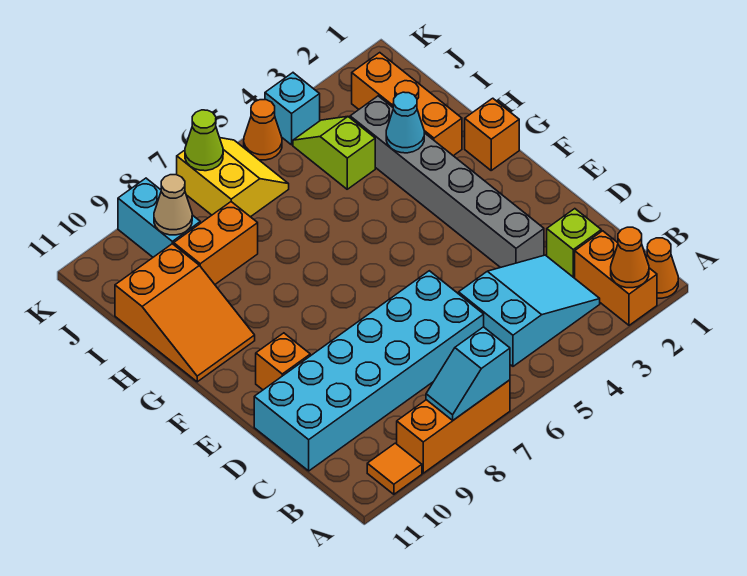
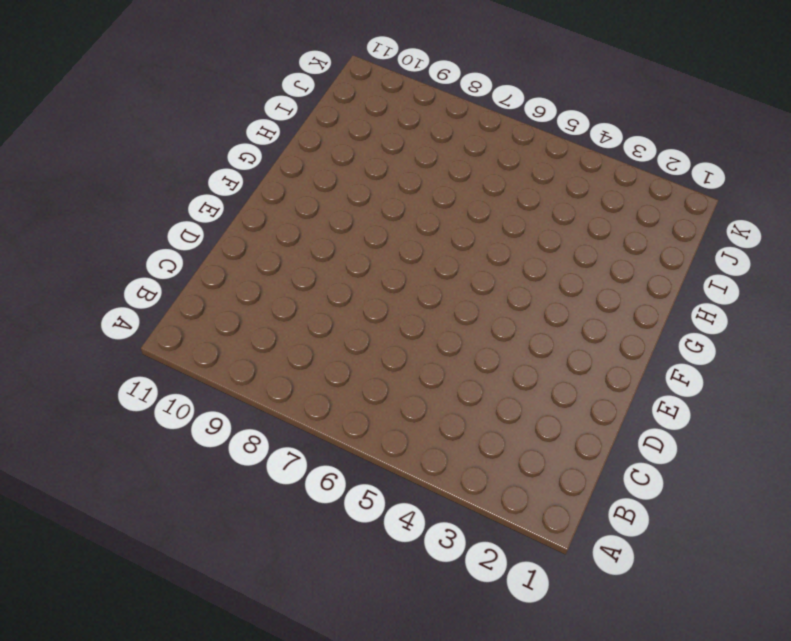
none -> orange 1x1 cone [646,238,678,298]
none -> orange 1x2 brick [575,231,657,325]
none -> orange 1x3 brick [397,380,510,473]

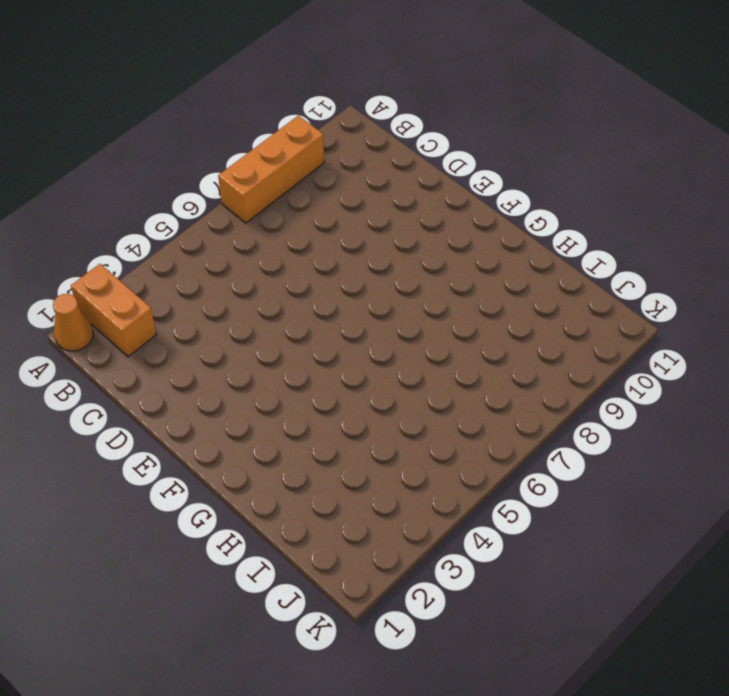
none -> orange 1x1 tile [367,443,422,494]
none -> cyan 2x3 slope [459,255,600,366]
none -> lime 1x1 brick [547,209,601,278]

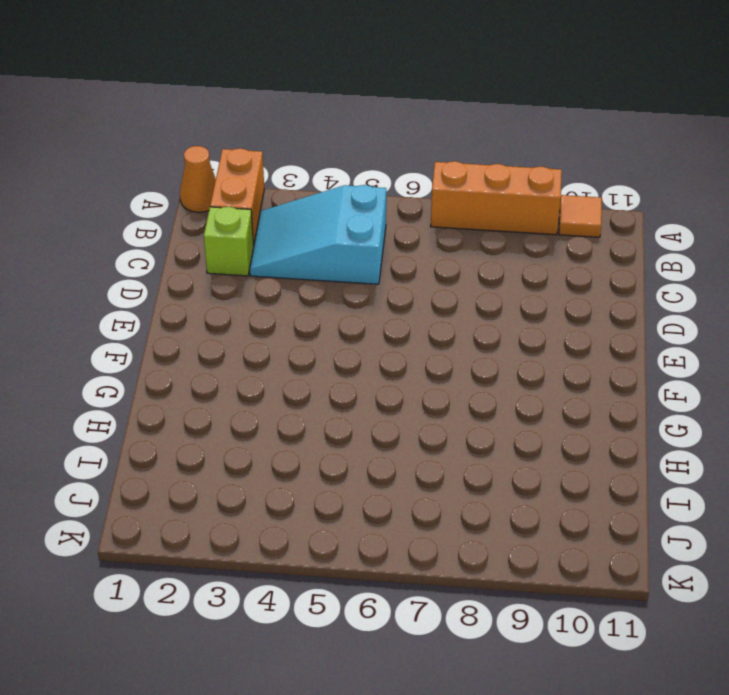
none -> cyan 2x6 brick [254,271,484,471]
none -> grey 1x6 brick [350,96,544,268]
none -> orange 1x1 brick [256,333,310,390]

